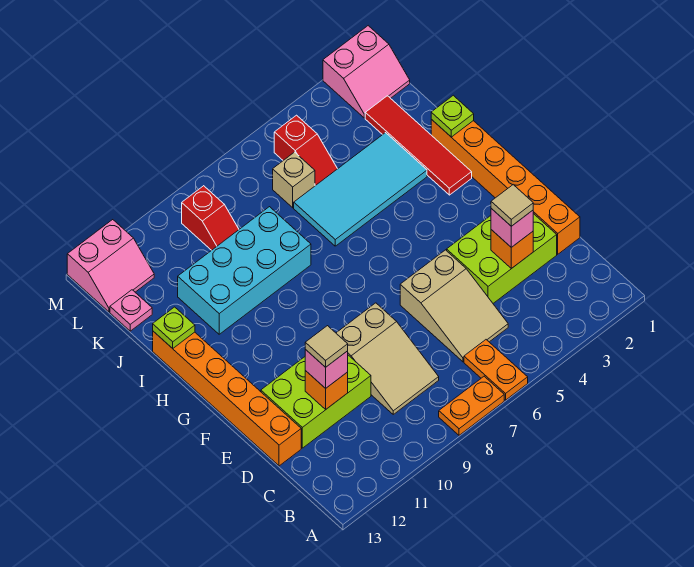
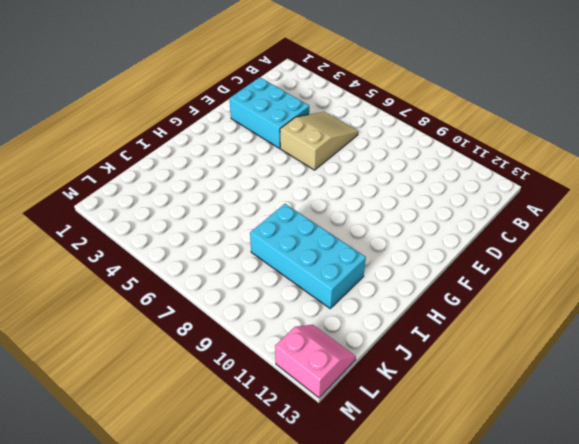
cyan 2x3 brick [229,77,309,148] -> lime 2x3 brick [447,214,557,303]
none -> orange 1x2 plate [464,340,528,400]
none -> orange 1x2 plate [439,376,504,435]
none -> tan 2x3 slope [336,303,439,414]

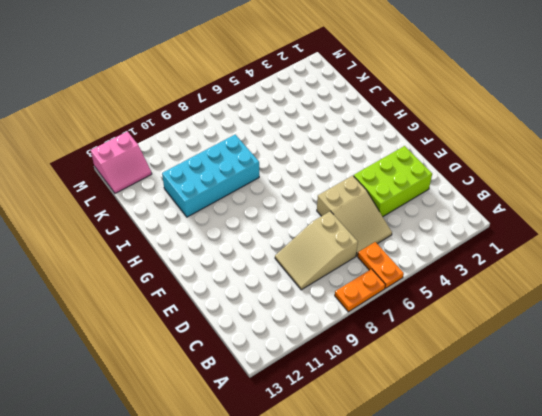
tan 2x3 slope [275,211,358,290] -> tan 2x3 slope turned to [336,303,439,414]
none -> orange 1x6 brick [431,119,580,254]
none -> lime 2x3 brick [261,355,371,448]
none -> orange 1x6 brick [153,331,301,466]

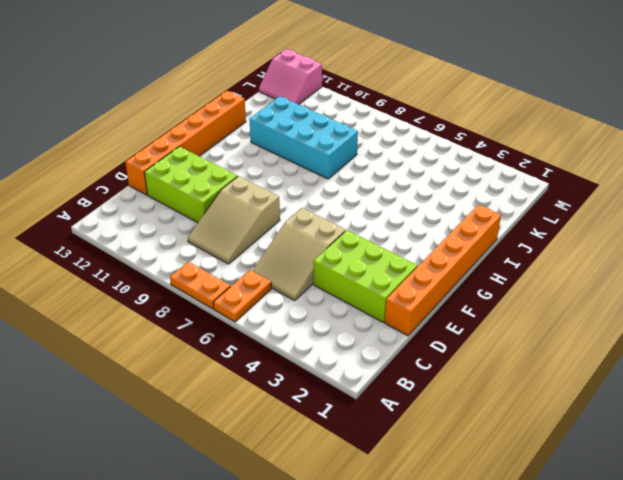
none -> red 1x4 tile [365,96,472,195]
none -> cyan 2x4 tile [294,133,427,246]
none -> red 1x2 slope [274,115,337,186]

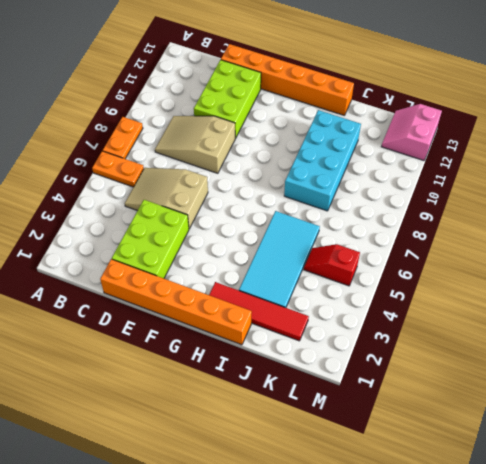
none -> tan 1x1 brick [273,152,315,208]
none -> red 1x2 slope [182,186,239,250]
none -> pink 1x1 plate [110,290,152,331]

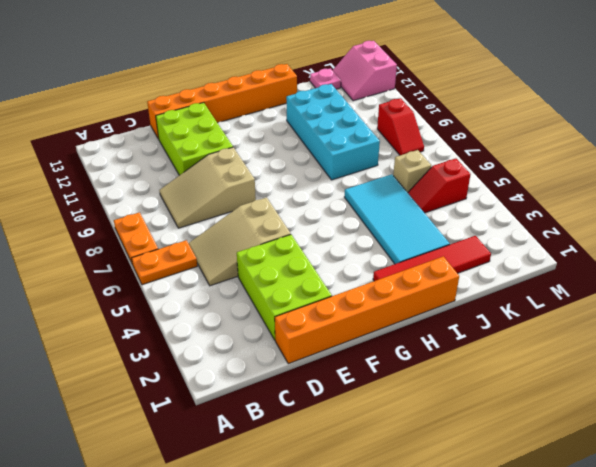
red 1x2 slope [377,98,424,155] -> red 1x2 slope turned to [182,186,239,250]
none -> pink 2x2 slope [323,26,410,118]
none -> orange 1x1 brick [491,230,533,269]
none -> orange 1x1 brick [305,371,348,410]

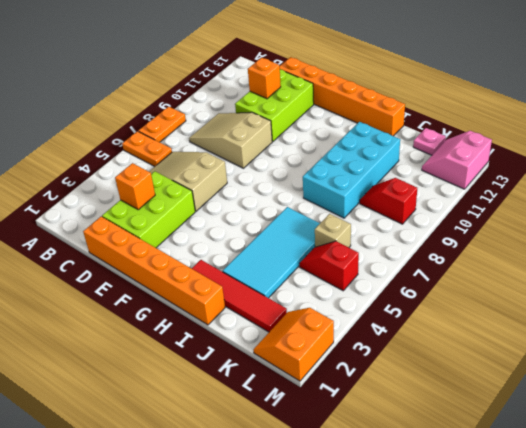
orange 2x2 slope [253,308,334,381] -> pink 2x2 slope [323,26,410,118]
none -> lime 1x1 plate [431,95,474,137]
none -> lime 1x1 plate [153,307,195,349]
none -> pink 1x1 brick [491,209,533,247]

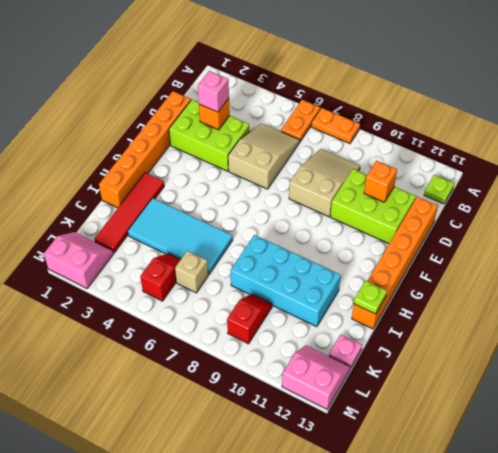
lime 1x1 plate [424,175,454,204] -> lime 1x1 plate moved to [431,95,474,137]
none -> pink 1x1 brick [305,349,348,388]
none -> tan 1x1 tile [491,185,533,226]
none -> tan 1x1 tile [305,326,348,367]

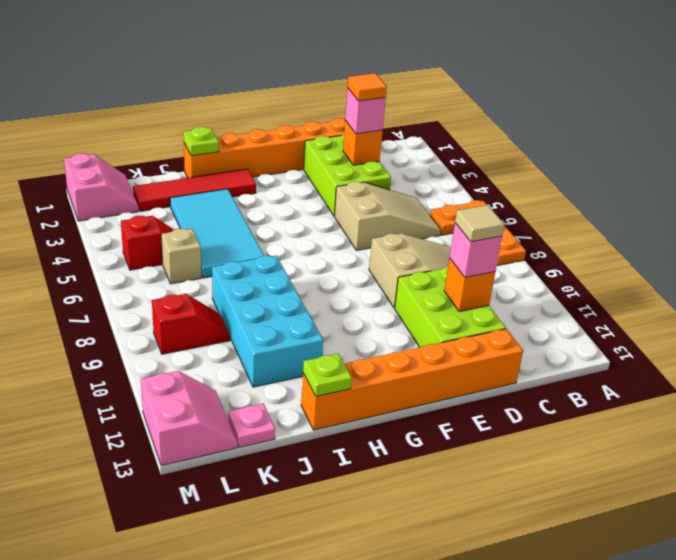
orange 1x1 tile [348,73,387,101] -> tan 1x1 tile [491,185,533,226]

